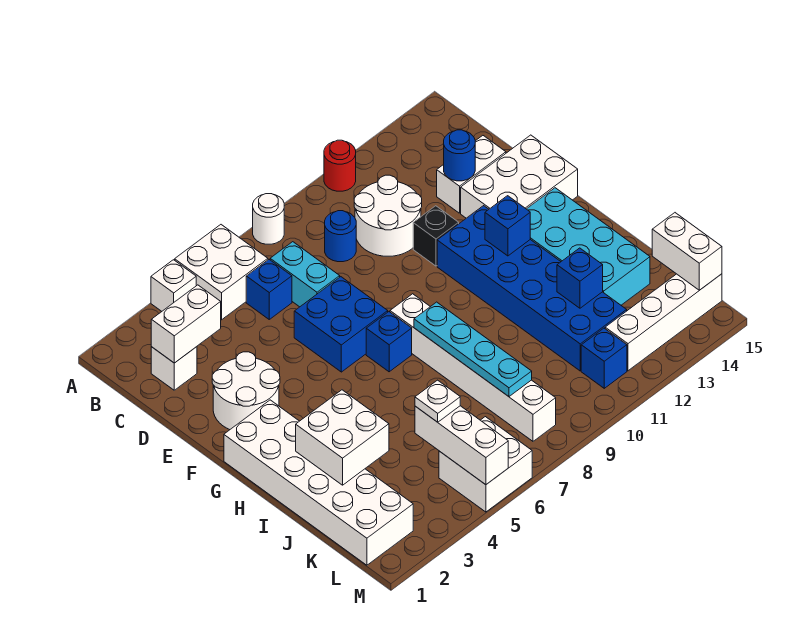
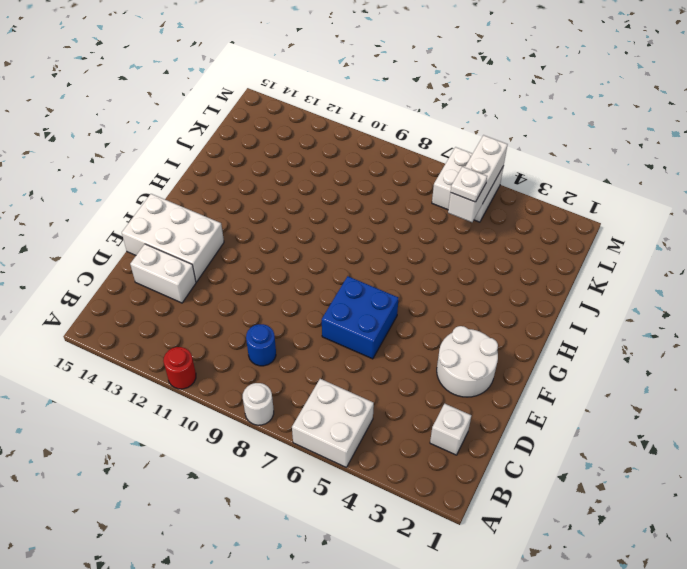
none -> white 1x1 brick [151,260,196,311]
none -> blue 1x1 brick [246,260,292,319]
none -> cyan 1x2 brick [270,242,340,307]
none -> white 2x2 round brick [354,175,422,256]

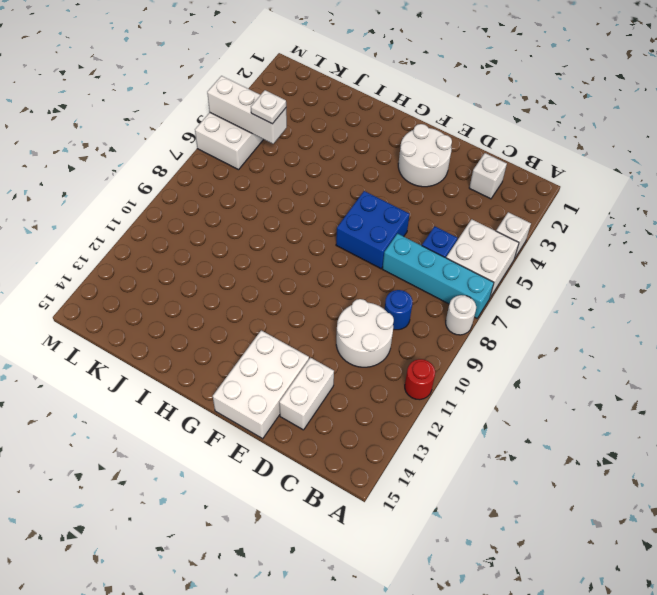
cyan 1x4 brick [382,234,494,318] -> cyan 1x2 brick [270,242,340,307]
none -> black 1x1 brick [413,206,459,266]
none -> blue 2x6 brick [437,206,627,371]
none -> white 2x6 brick [224,400,413,565]
none -> blue 1x1 brick [366,312,412,372]

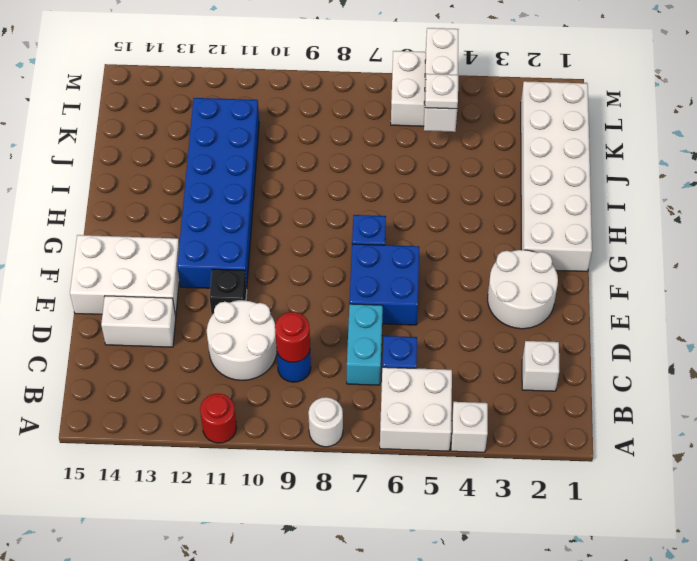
red 1x1 round brick [275,312,310,363] -> none
none -> white 1x6 brick [390,294,556,441]
none -> cyan 2x4 brick [527,188,650,305]
none -> blue 1x1 brick [581,328,627,388]
none -> white 1x4 brick [605,274,722,371]

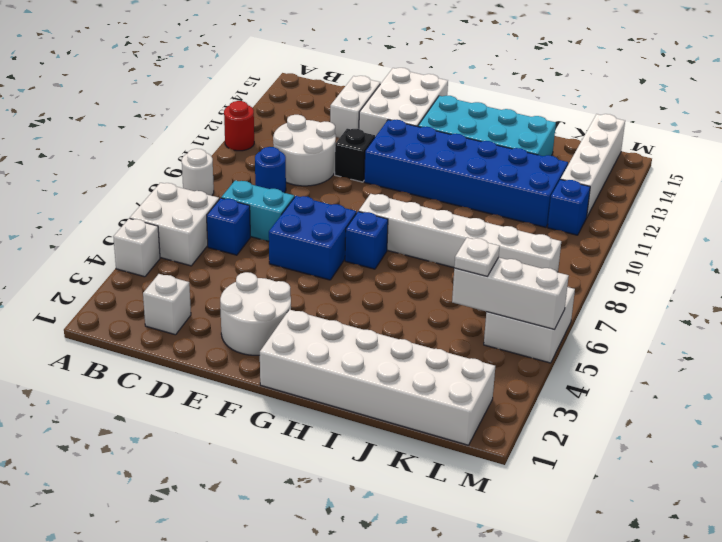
none -> white 1x2 brick [151,285,221,363]
none -> blue 1x1 round brick [444,130,475,181]
none -> blue 1x1 brick [485,196,530,256]
none -> cyan 1x4 plate [414,302,532,396]

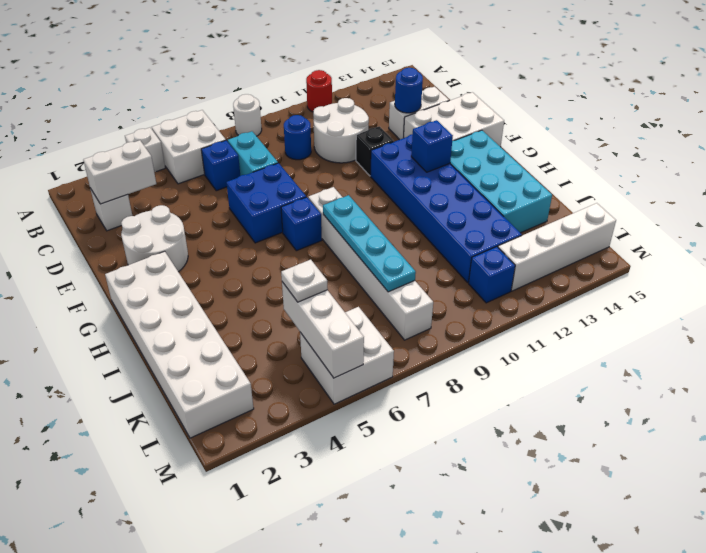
none -> white 2x2 brick [296,390,389,485]
none -> blue 1x1 brick [557,248,603,308]
none -> white 1x2 brick [652,213,722,290]

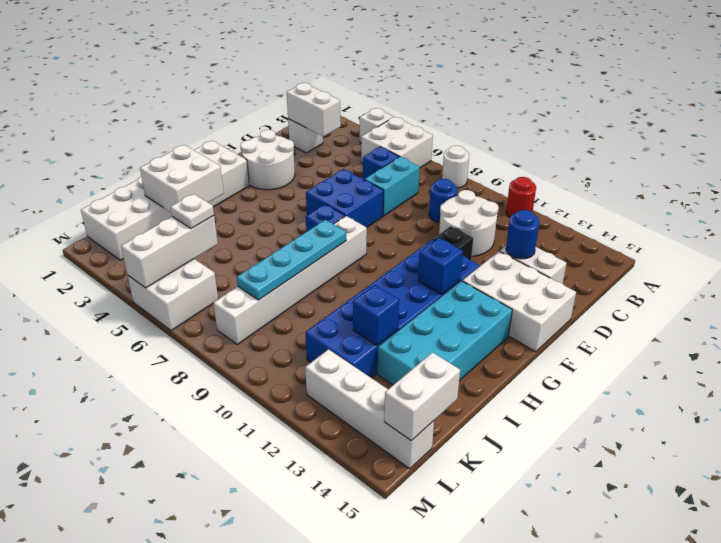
none -> blue 1x1 brick [581,328,627,388]

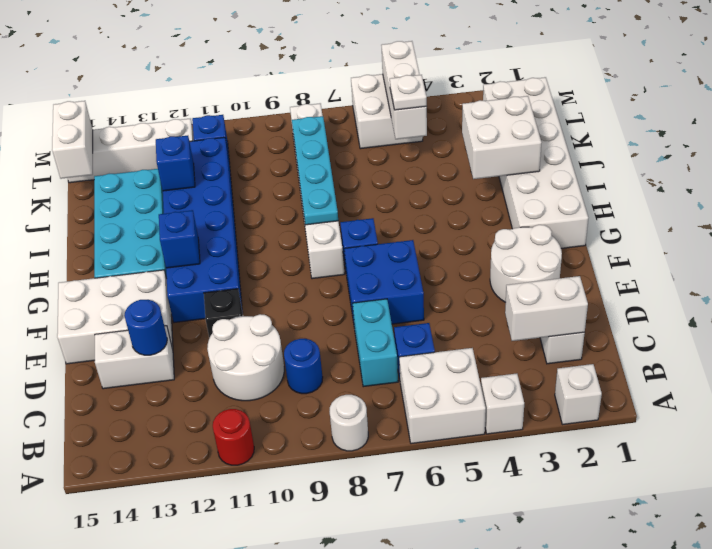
white 1x1 brick [555,364,602,425] -> none

